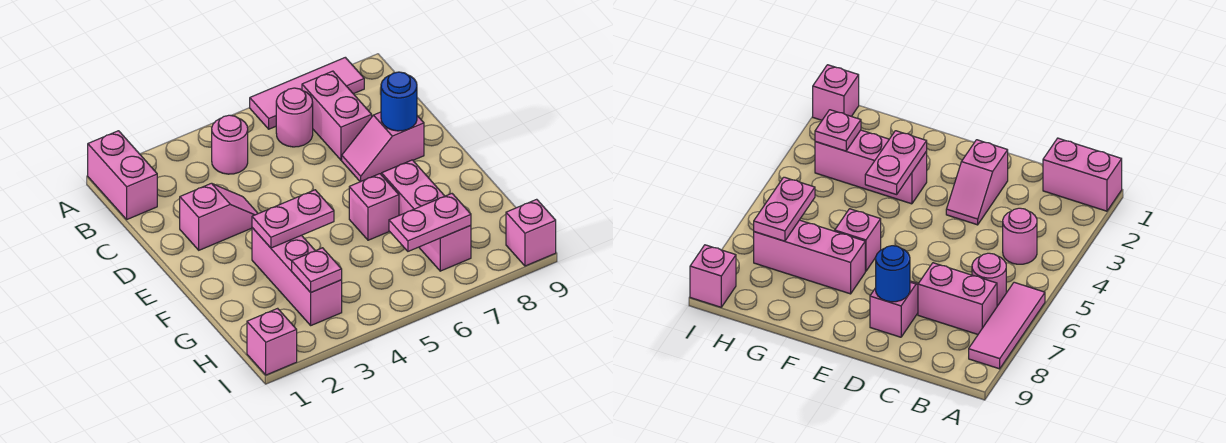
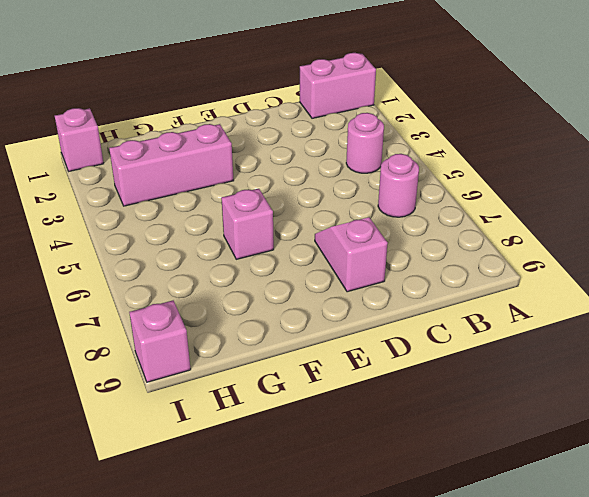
none -> pink 1x3 tile [250,57,364,129]
none -> pink 1x2 brick [302,71,372,160]
none -> pink 1x2 slope [180,183,258,250]

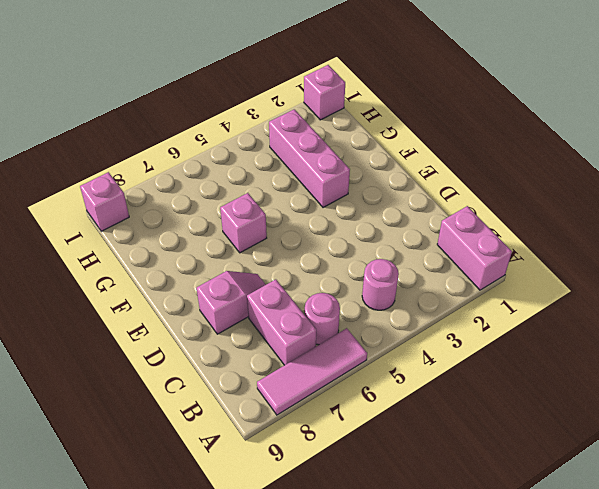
none -> pink 1x2 slope [180,183,258,250]
none -> pink 1x3 brick [382,160,471,271]
none -> blue 1x1 round brick [381,72,417,131]

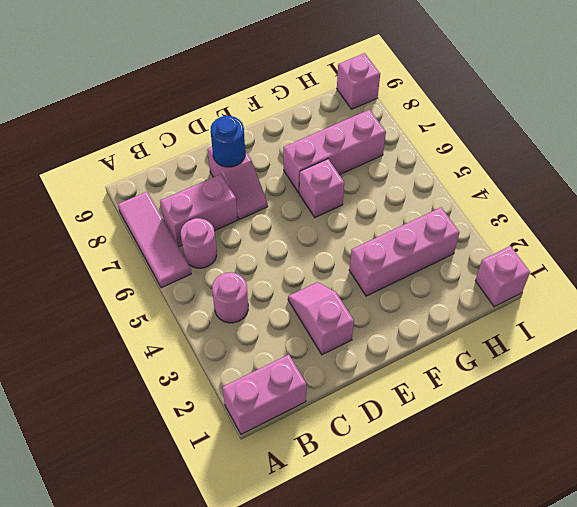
none -> pink 1x2 plate [252,190,334,248]
none -> pink 1x1 plate [292,248,342,292]
none -> pink 1x2 plate [389,194,471,251]

